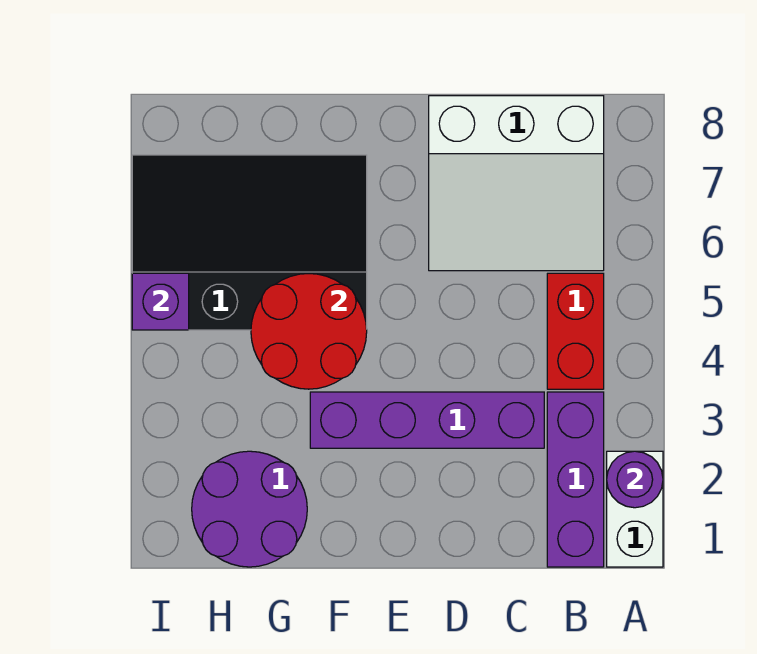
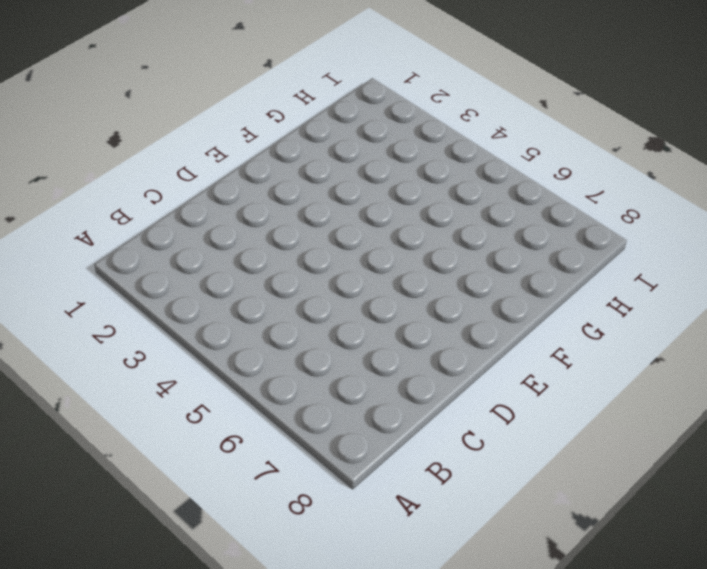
none -> white 1x2 brick [607,451,663,567]
none -> purple 1x3 brick [547,392,604,567]

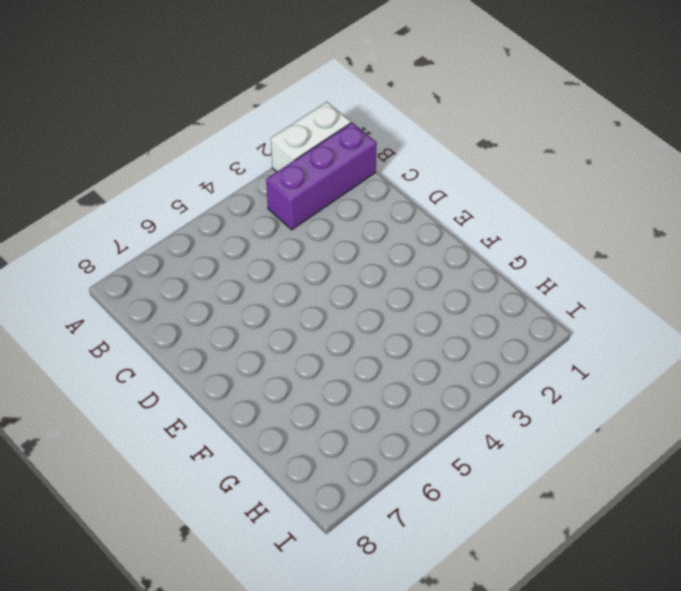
none -> red 1x2 brick [547,273,604,389]
none -> white 3x3 slope [429,96,604,271]

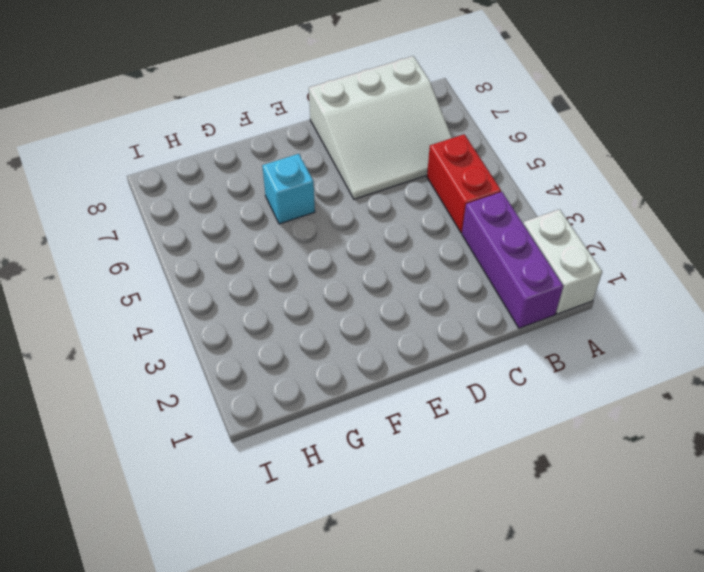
cyan 1x1 brick [262,154,315,224] -> black 3x4 slope [132,155,367,330]
none -> purple 1x4 brick [310,392,544,448]
none -> purple 2x2 round brick [192,451,307,567]

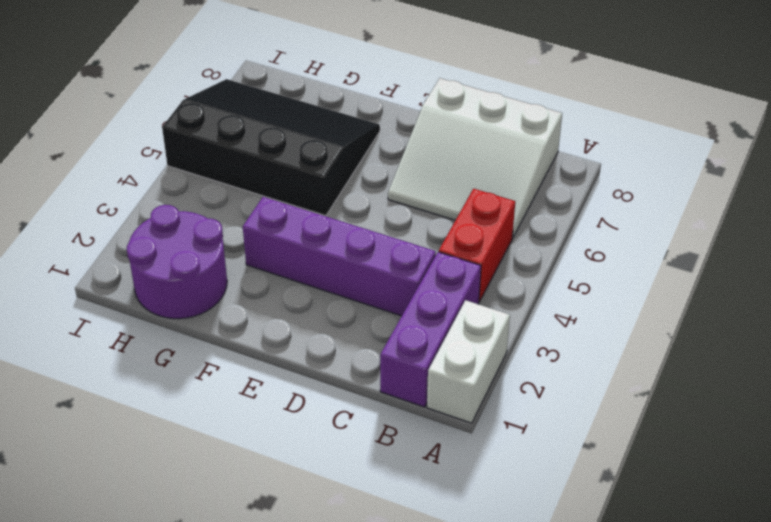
none -> purple 1x1 round brick [607,451,663,508]
none -> red 2x2 round brick [251,274,367,389]

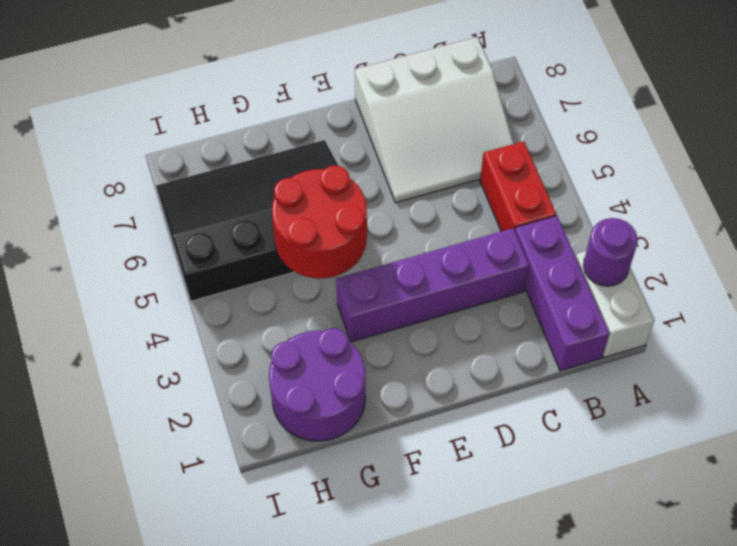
none -> purple 1x1 brick [132,273,189,330]

